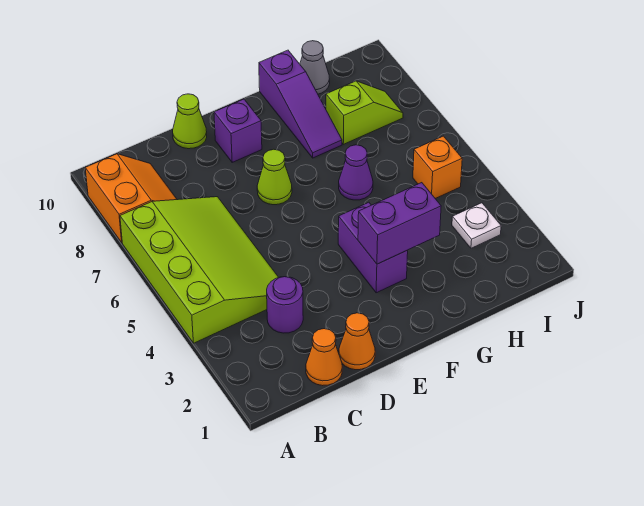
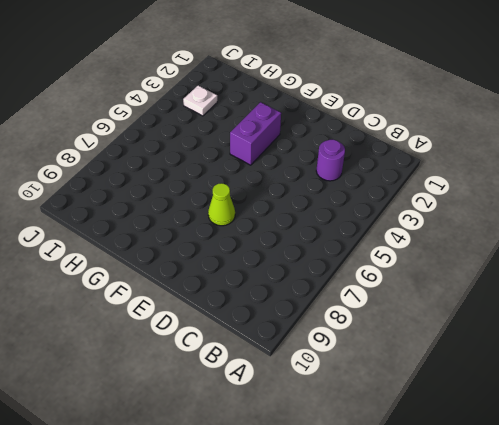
none -> lime 3x4 slope [120,197,279,343]
none -> orange 2x2 slope [85,154,177,243]
none -> orange 1x1 cone [306,329,342,386]

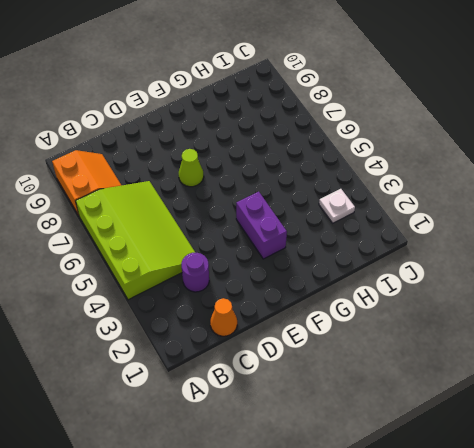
none -> orange 1x1 cone [339,313,375,370]
none -> lime 1x1 cone [173,94,207,149]
none -> purple 1x1 brick [214,99,262,162]

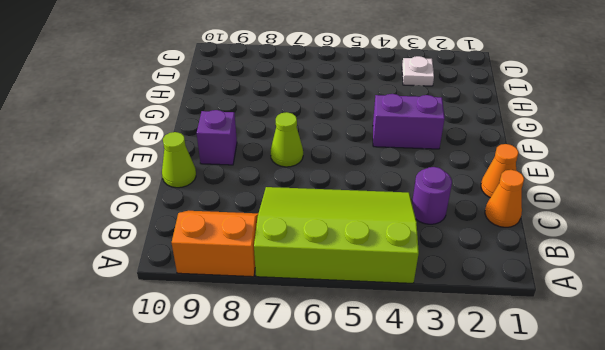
none -> purple 1x1 cone [339,145,373,200]
none -> purple 1x3 slope [259,50,342,158]
none -> lime 1x2 slope [326,81,403,144]

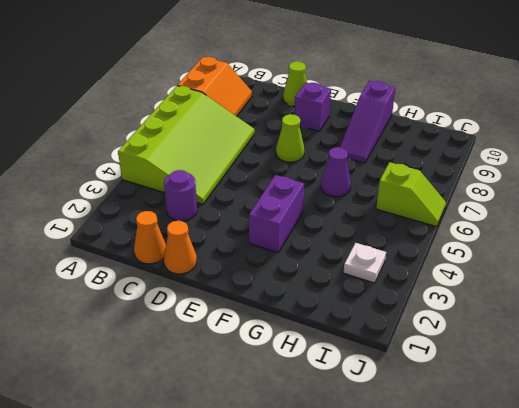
lime 1x2 slope [376,162,446,227] -> lime 1x2 slope moved to [326,81,403,144]
none -> grey 1x1 cone [300,41,330,94]
none -> orange 1x1 brick [413,136,462,199]
none -> purple 1x2 brick [358,183,441,264]

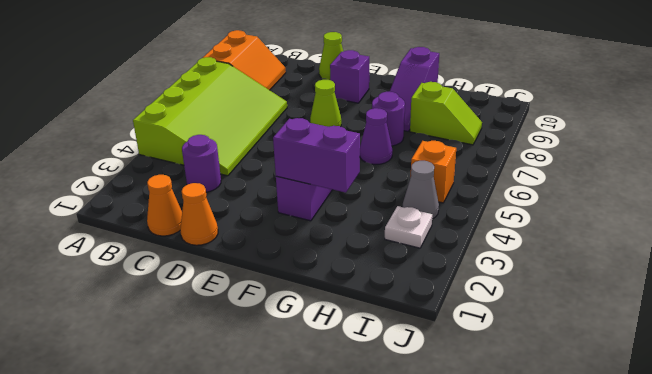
purple 1x1 round brick [372,92,405,146] -> none
grey 1x1 cone [403,161,439,219] -> grey 1x1 cone moved to [300,41,330,94]

